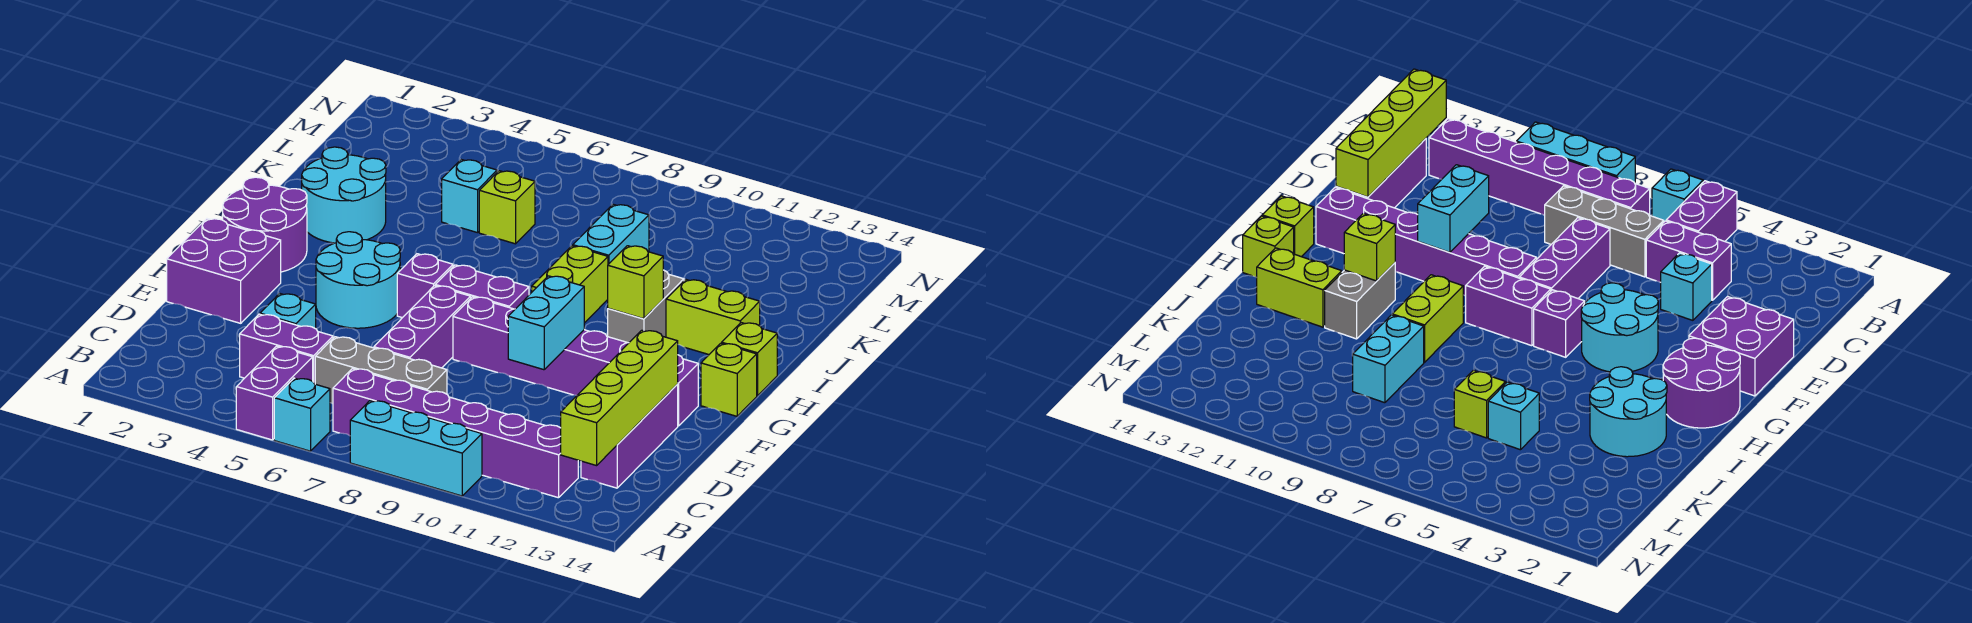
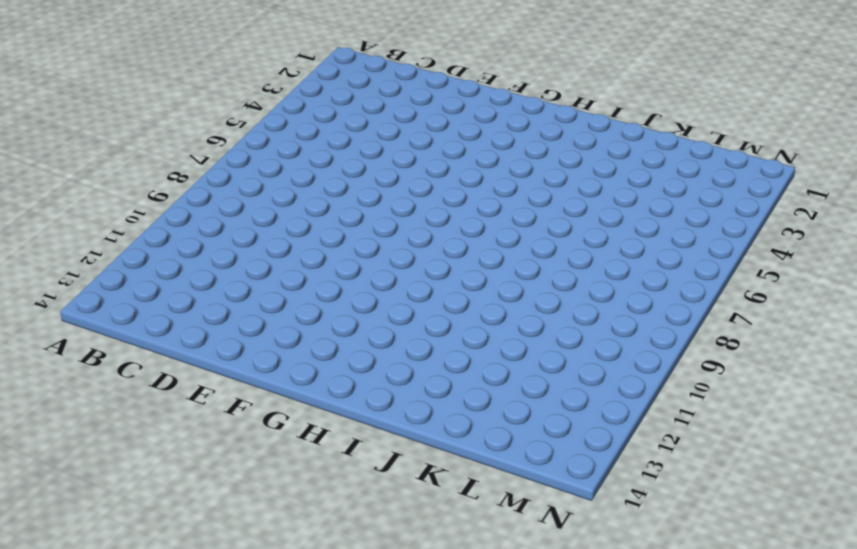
none -> purple 1x2 brick [236,346,313,440]
none -> cyan 1x1 brick [274,378,330,451]
none -> cyan 1x3 brick [350,401,482,496]

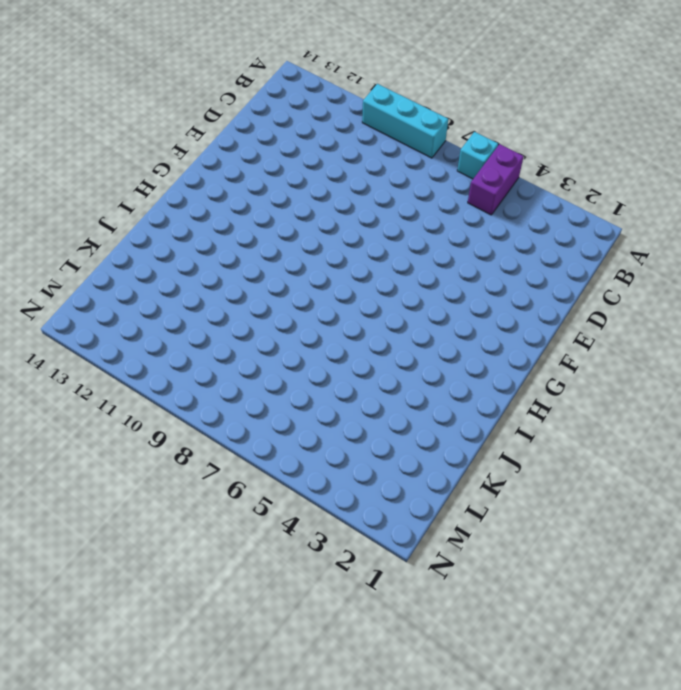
none -> purple 1x6 brick [333,369,578,498]
none -> purple 1x2 brick [240,314,333,384]
none -> grey 1x3 brick [315,337,447,404]

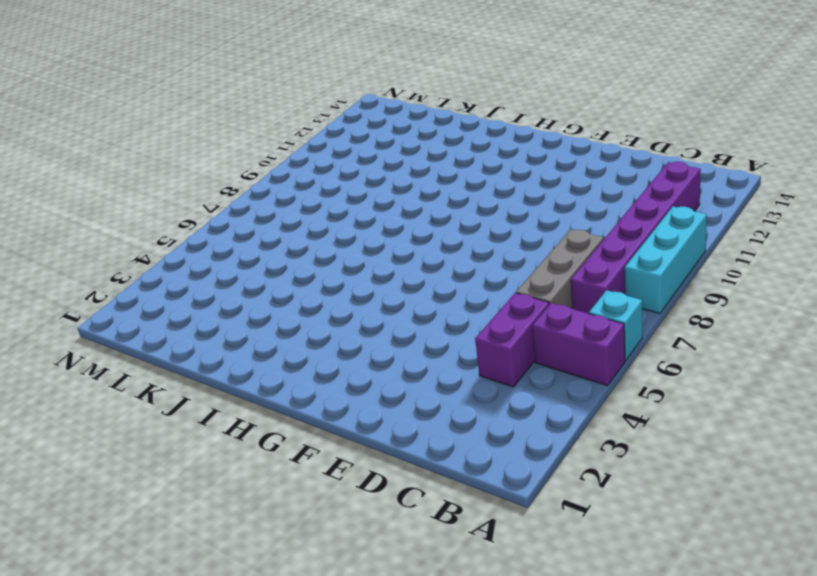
none -> purple 1x3 brick [581,384,678,488]
none -> cyan 1x1 brick [260,293,316,329]
none -> purple 1x3 brick [374,286,471,368]

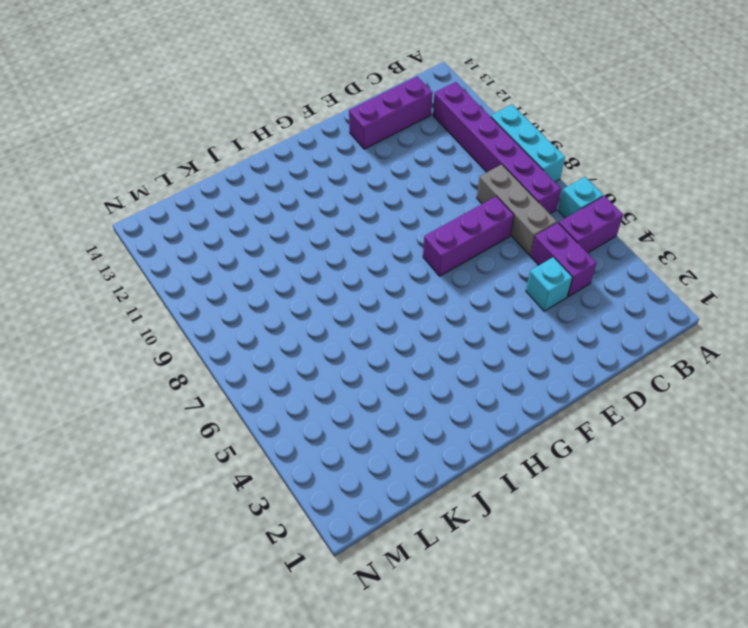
none -> purple 2x2 brick [167,219,281,323]
none -> cyan 2x2 round brick [316,232,400,328]
none -> purple 1x6 brick [453,297,698,426]

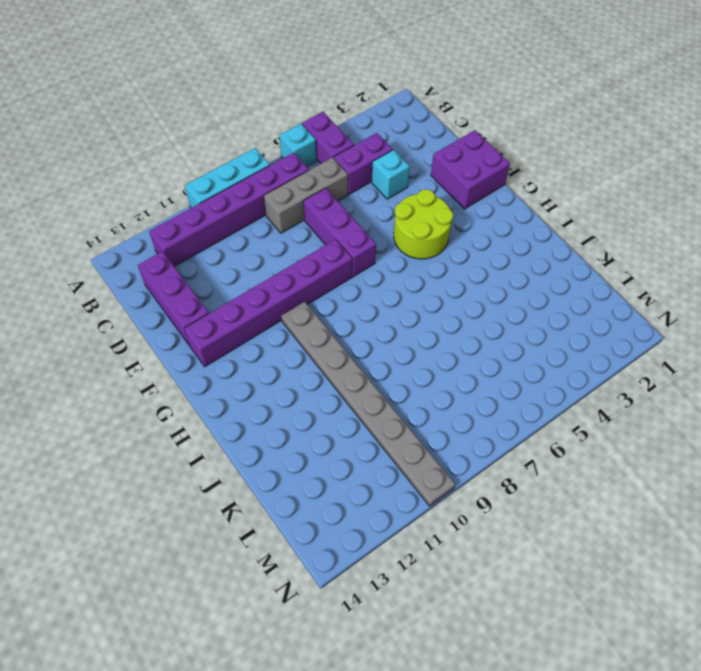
lime 2x2 round brick [394,189,453,259] -> cyan 2x2 round brick [316,232,400,328]
grey 1x8 plate [281,302,455,506] -> none
none -> purple 2x2 round brick [223,177,307,272]
none -> purple 1x1 brick [397,254,453,318]
none -> purple 1x2 brick [435,265,529,309]

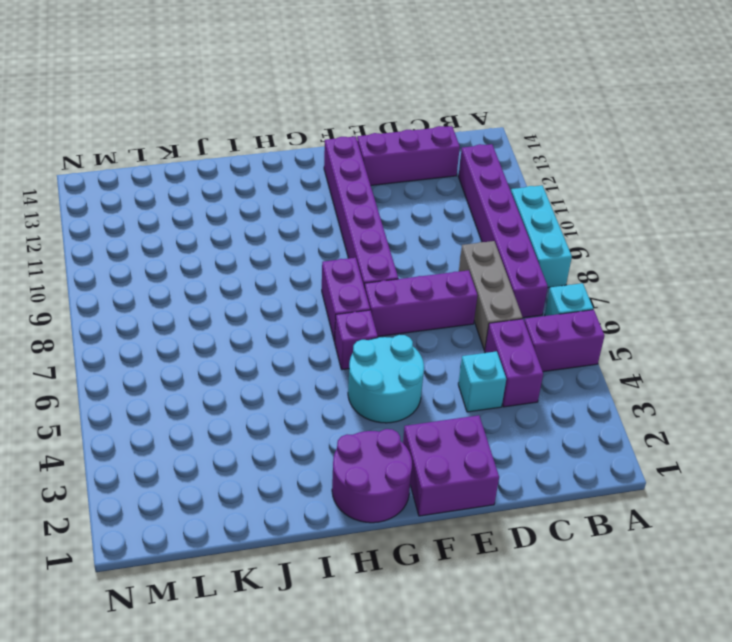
none -> lime 1x1 brick [701,343,757,416]
none -> lime 1x2 brick [532,246,608,323]
none -> grey 1x2 brick [608,270,684,343]

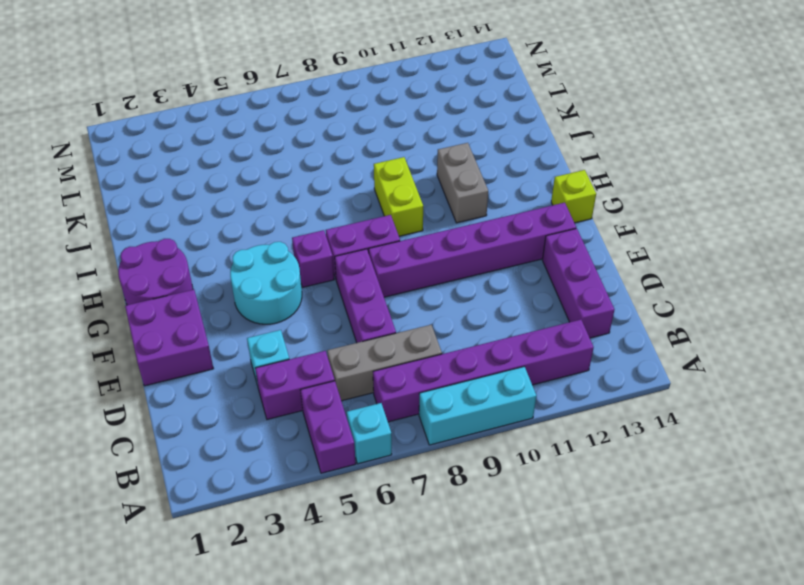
none -> lime 1x1 brick [722,323,777,396]
none -> cyan 2x2 round brick [302,147,386,243]
none -> lime 1x2 brick [666,279,760,354]

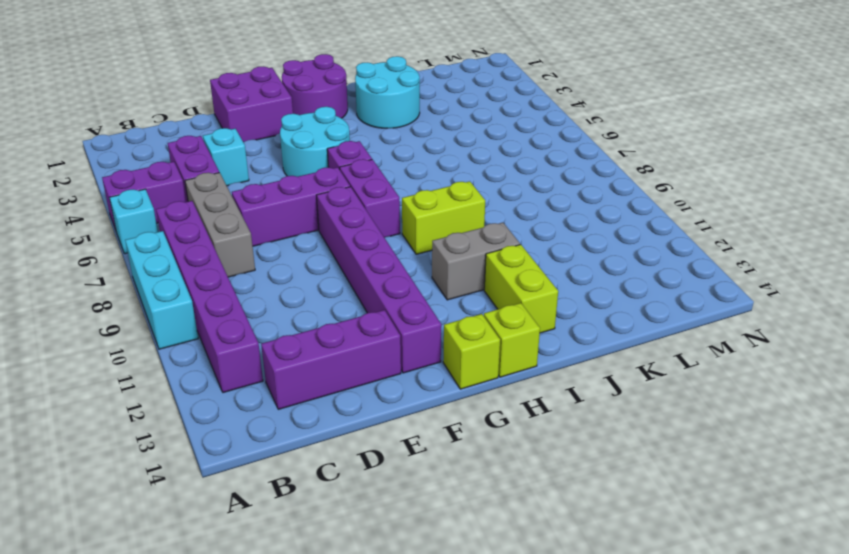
none -> cyan 1x2 brick [573,204,649,264]
none -> cyan 1x1 brick [442,160,497,233]
none -> lime 1x1 brick [479,171,535,244]

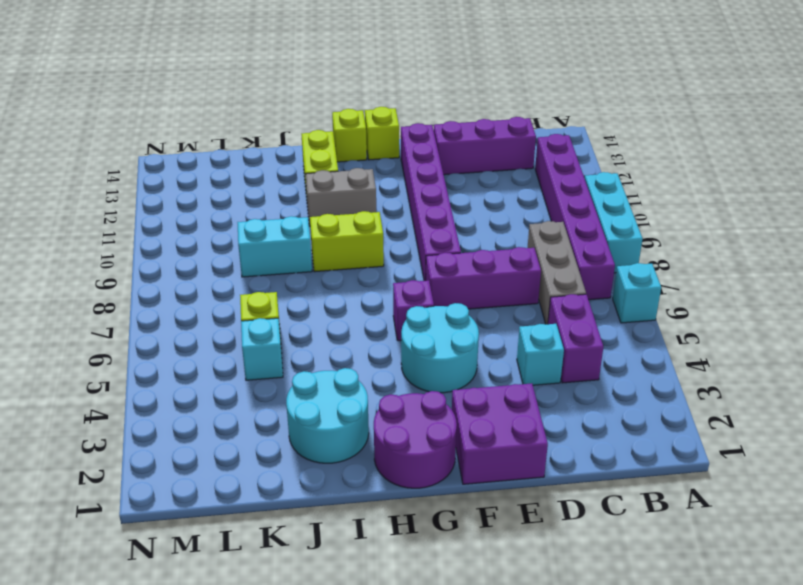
none -> purple 1x2 brick [236,346,313,440]
none -> purple 1x2 brick [435,265,529,309]
none -> lime 1x4 brick [561,330,678,466]

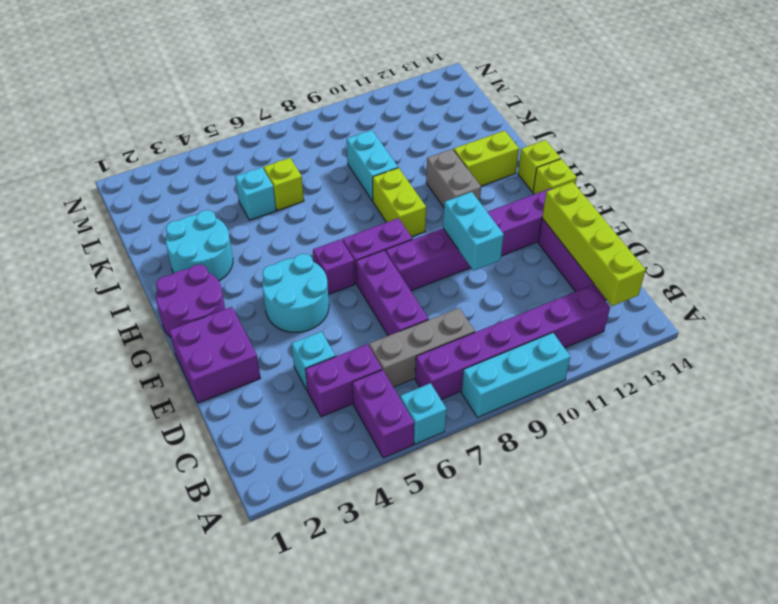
none -> lime 1x1 brick [608,246,663,319]

